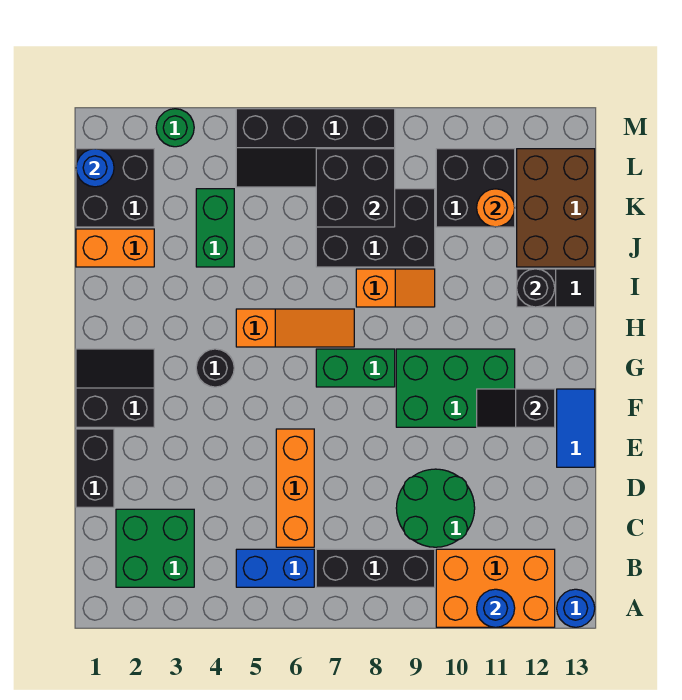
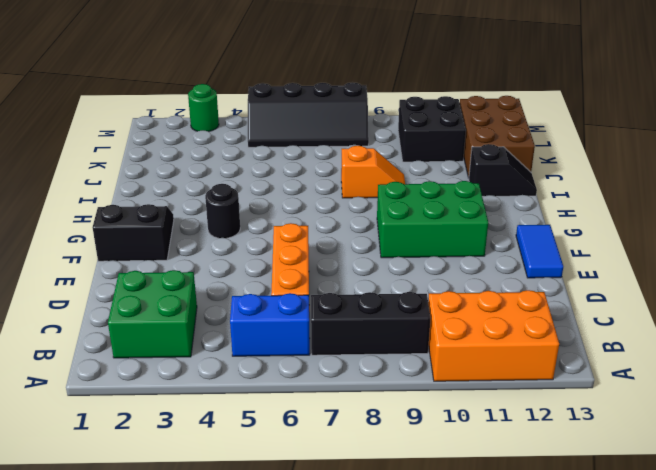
none -> blue 1x1 round brick [557,589,595,627]
none -> green 2x2 round brick [396,469,475,547]
none -> black 1x2 brick [76,429,114,507]
none -> green 1x2 brick [316,349,395,387]

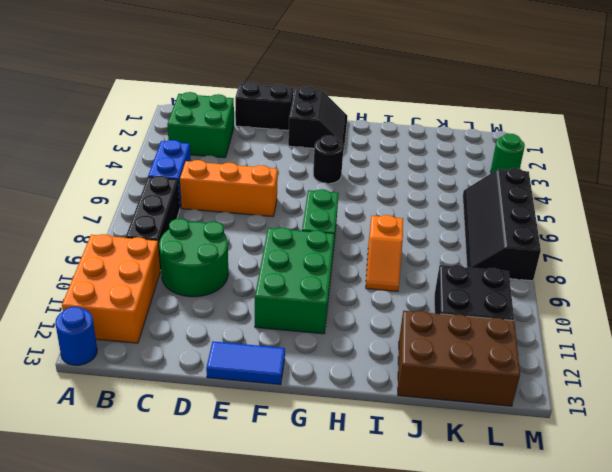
none -> orange 1x3 slope [236,309,354,347]
none -> black 1x2 slope [517,269,595,307]
none -> orange 1x2 brick [76,229,154,267]
none -> green 1x2 brick [196,189,234,267]

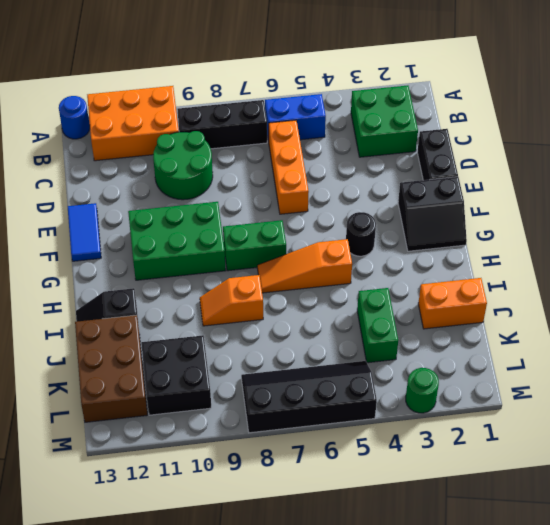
none -> black 2x3 brick [316,189,435,267]
none -> black 2x2 brick [76,149,154,227]
none -> blue 1x1 round brick [477,589,515,627]
none -> black 1x2 slope [477,389,555,427]

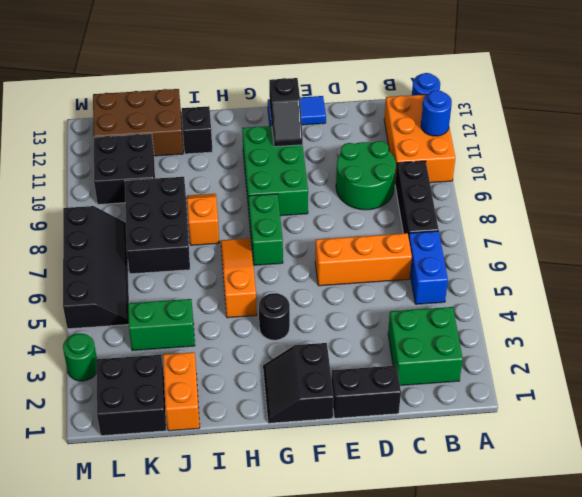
none -> black 1x1 round brick [517,269,555,307]
none -> black 2x2 brick [316,149,395,227]
none -> orange 1x1 round brick [477,189,515,227]
none -> blue 1x1 round brick [76,149,114,187]

